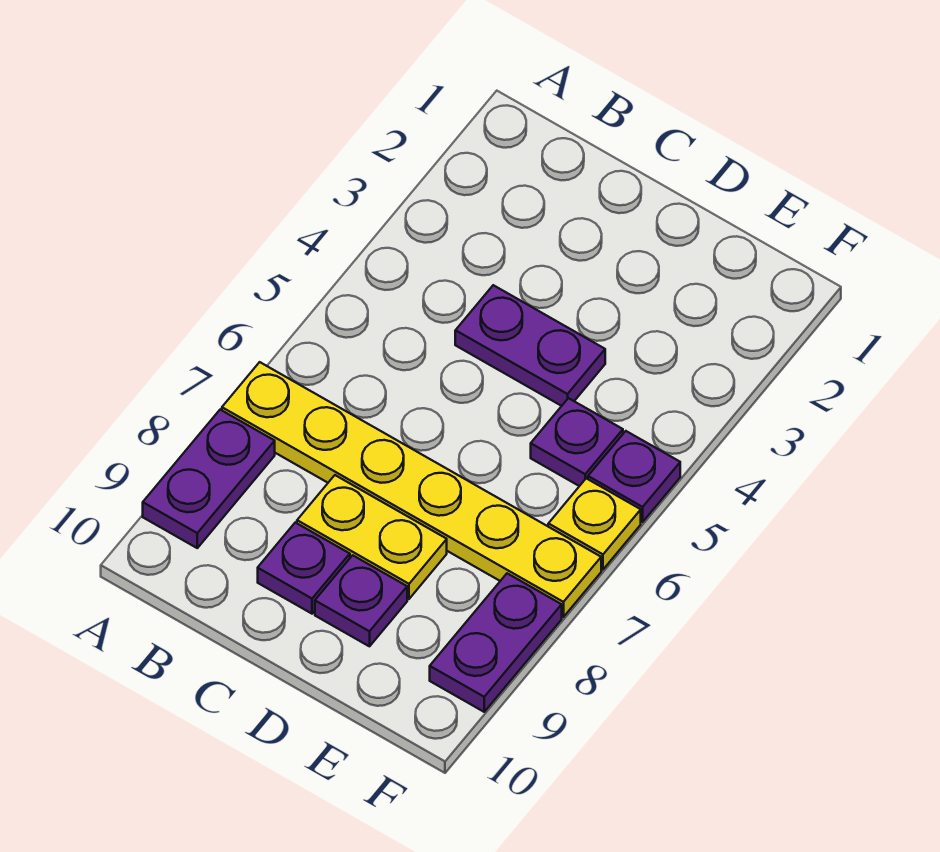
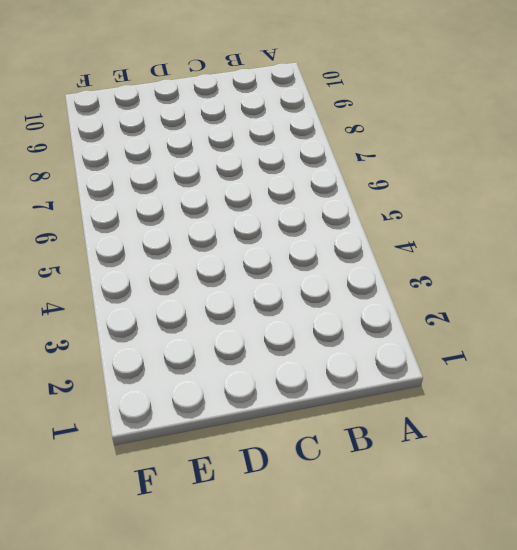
none -> yellow 1x6 plate [222,362,601,617]
none -> purple 1x2 plate [143,410,275,548]

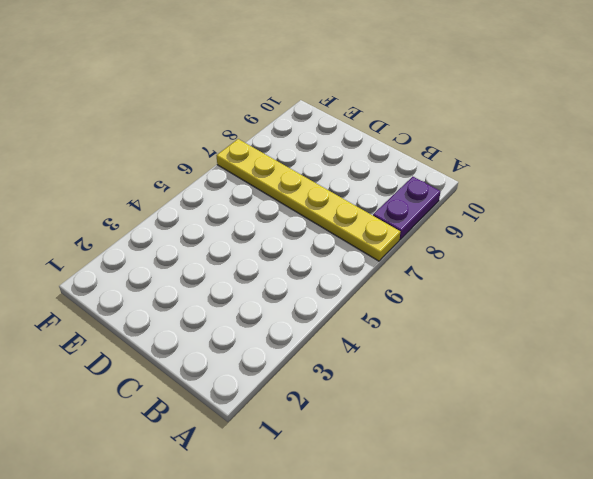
none -> purple 1x2 plate [455,285,605,406]
none -> yellow 1x2 plate [297,475,447,599]

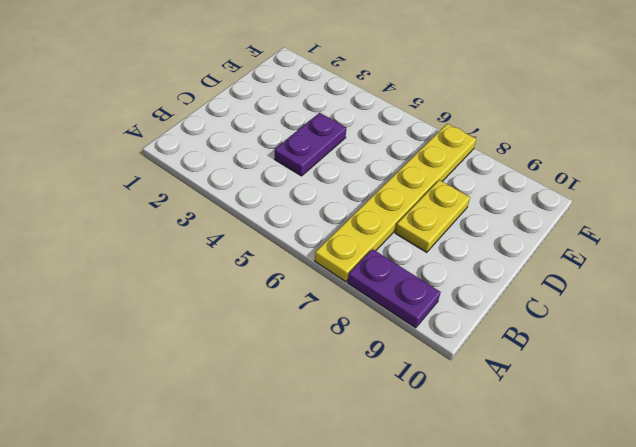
none -> purple 1x1 plate [258,523,350,614]
none -> purple 1x1 plate [315,555,407,646]

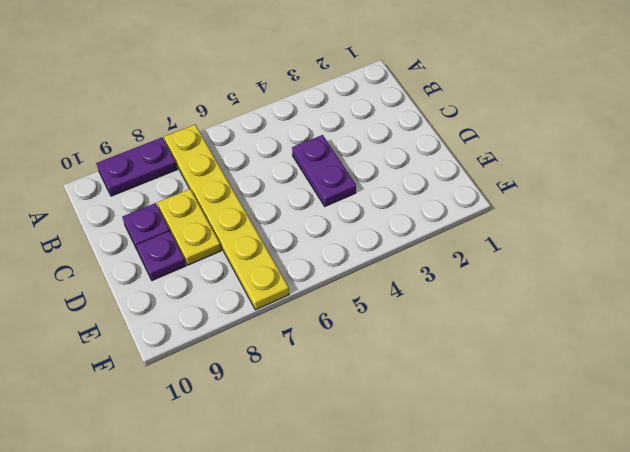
none -> purple 1x1 plate [531,398,623,486]
none -> purple 1x1 plate [588,431,680,522]

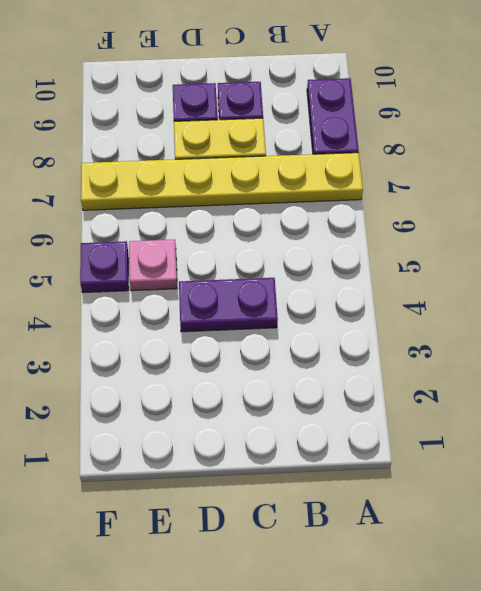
pink 1x1 plate [129,240,177,291] -> purple 1x1 plate [531,398,623,486]
none -> yellow 1x1 plate [548,478,641,569]
none -> purple 1x2 plate [430,573,562,712]

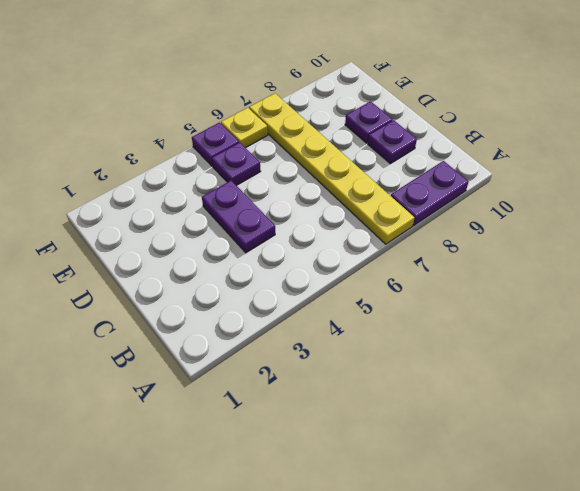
none -> yellow 1x2 plate [297,475,447,599]
none -> purple 1x2 plate [430,573,562,712]

